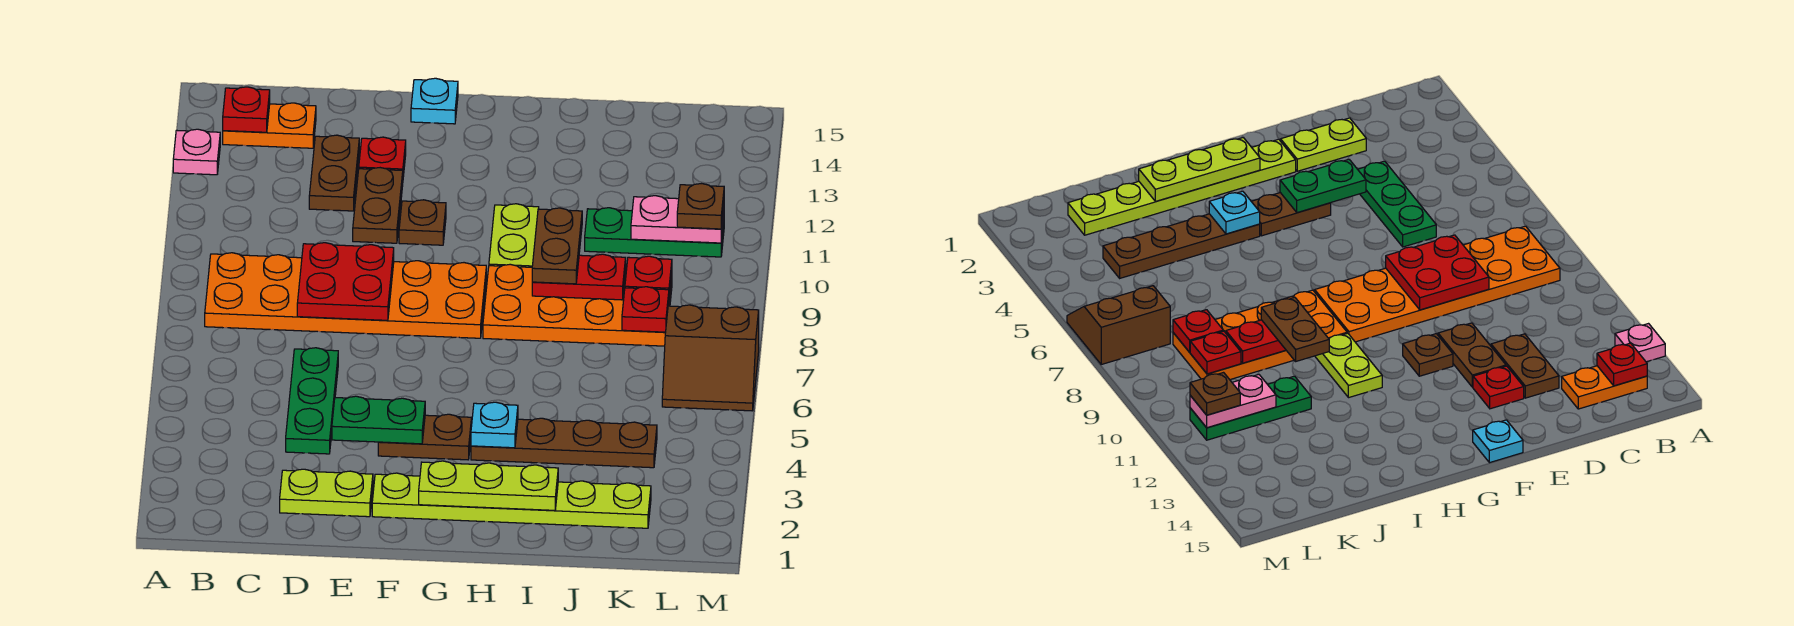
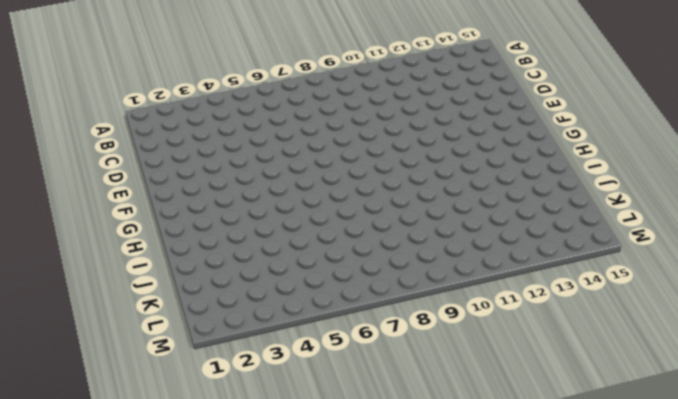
none -> pink 1x1 plate [173,129,220,175]
none -> orange 2x6 plate [205,253,486,338]
none -> orange 1x2 plate [223,103,316,148]

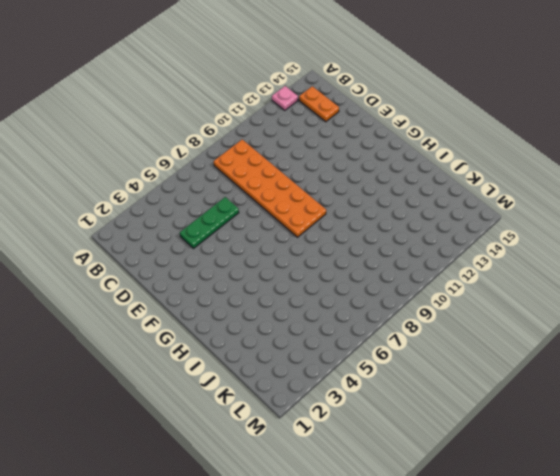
none -> lime 1x2 plate [280,469,373,517]
none -> brown 1x2 plate [309,135,359,211]
none -> brown 1x2 plate [353,168,403,243]

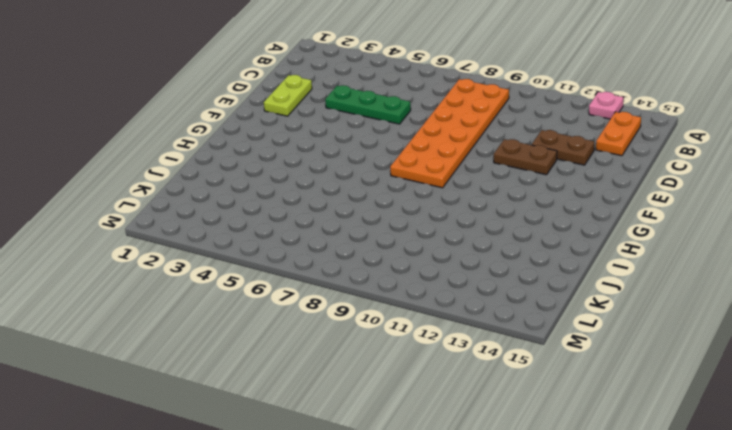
none -> red 1x1 plate [359,137,406,177]
none -> lime 1x6 plate [372,473,651,528]
none -> brown 1x2 plate [378,414,472,460]

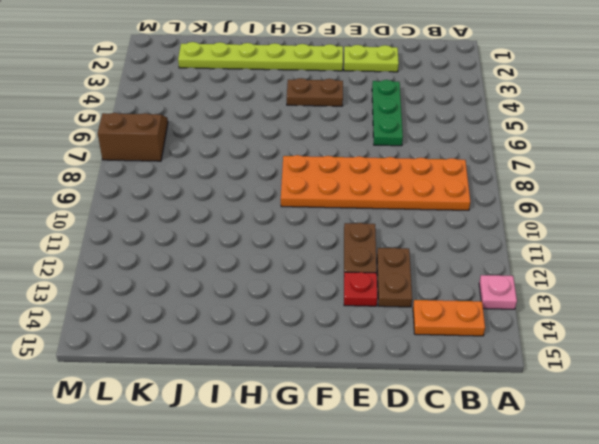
none -> brown 1x1 plate [399,200,446,245]
none -> cyan 1x1 plate [411,78,458,124]
none -> brown 1x4 plate [471,418,657,468]

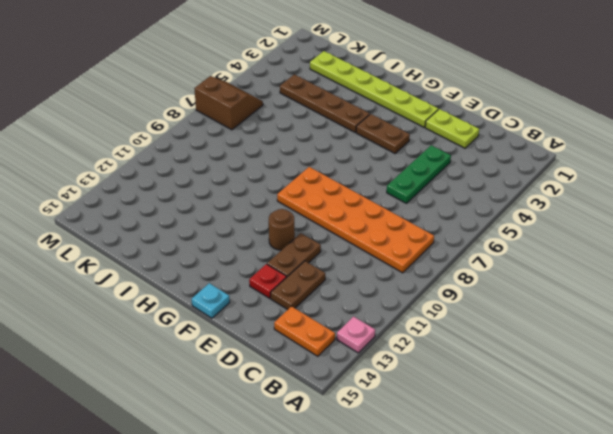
brown 1x1 round brick [269,209,295,250] -> brown 1x1 plate [399,200,446,245]
none -> orange 2x4 plate [483,264,672,346]
none -> lime 1x2 plate [489,204,539,267]
none -> green 1x3 plate [585,208,724,257]

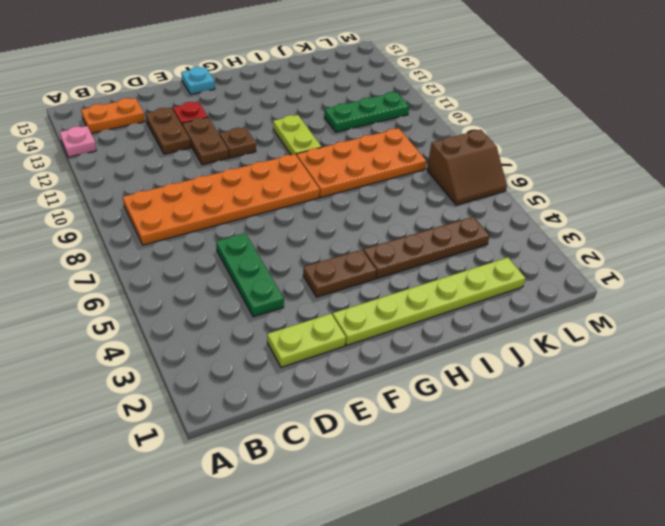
none -> red 1x1 plate [223,87,270,132]
none -> red 2x2 plate [297,243,394,320]
none -> green 1x2 plate [332,396,425,444]

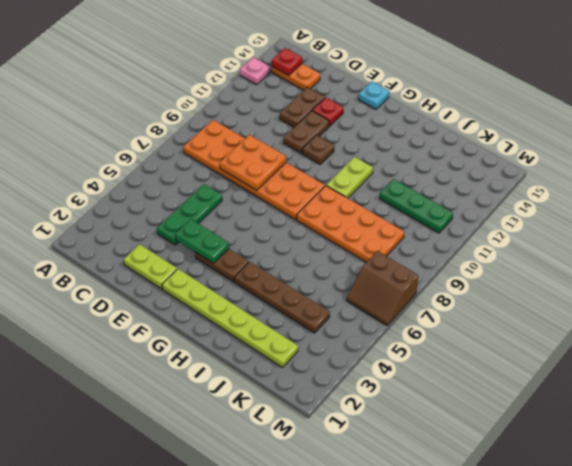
orange 2x2 plate [220,135,286,190] -> red 2x2 plate [297,243,394,320]
none -> lime 1x3 plate [419,461,558,510]
none -> cyan 1x1 plate [471,402,518,448]
none -> red 1x2 plate [532,254,626,300]

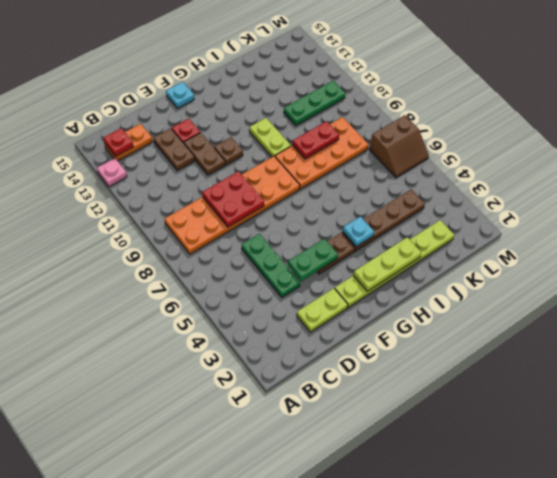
none -> red 1x1 plate [622,287,669,332]
none -> red 1x1 plate [625,256,672,297]
none -> pink 1x2 plate [631,196,724,243]

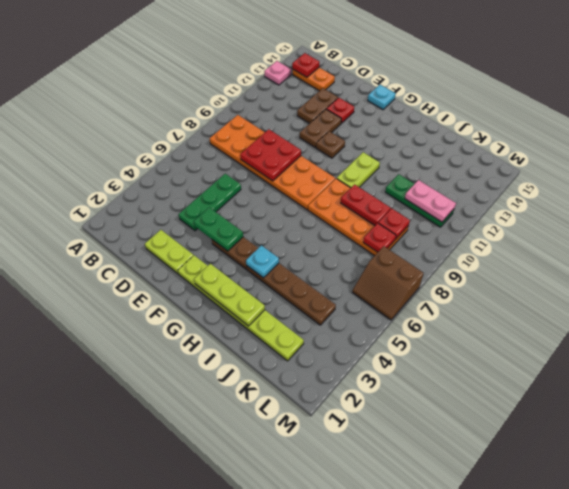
none -> brown 1x2 plate [532,208,582,284]
none -> brown 1x1 plate [677,184,724,229]

